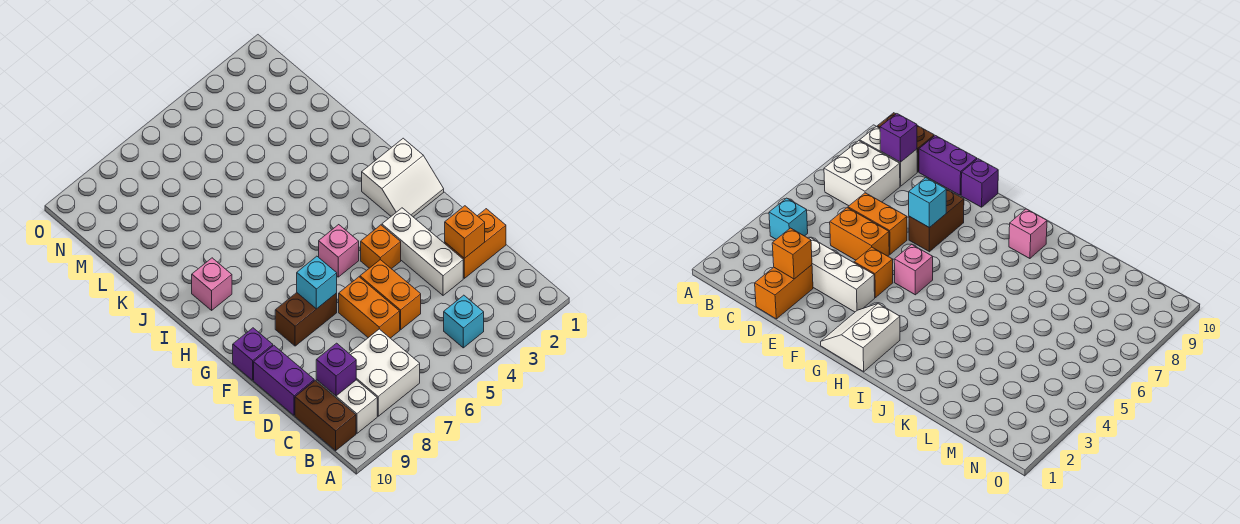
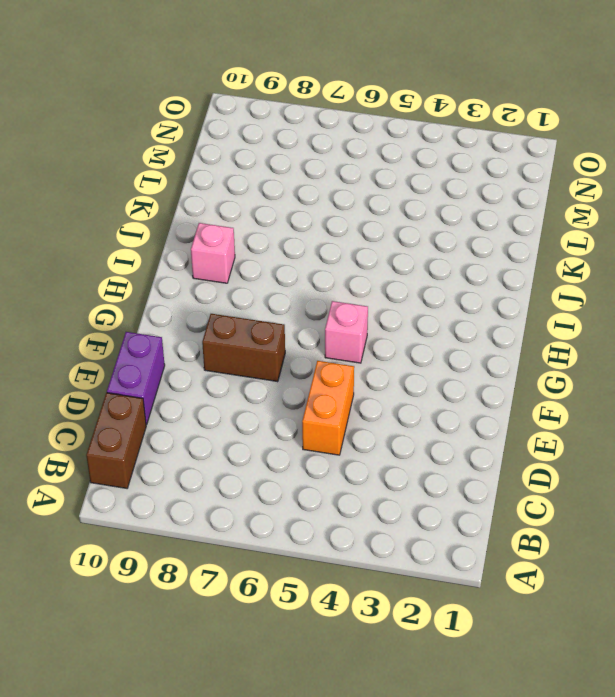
none -> cyan 1x1 brick [444,295,484,348]
none -> white 2x2 brick [349,329,420,416]
none -> white 1x2 brick [316,380,377,433]

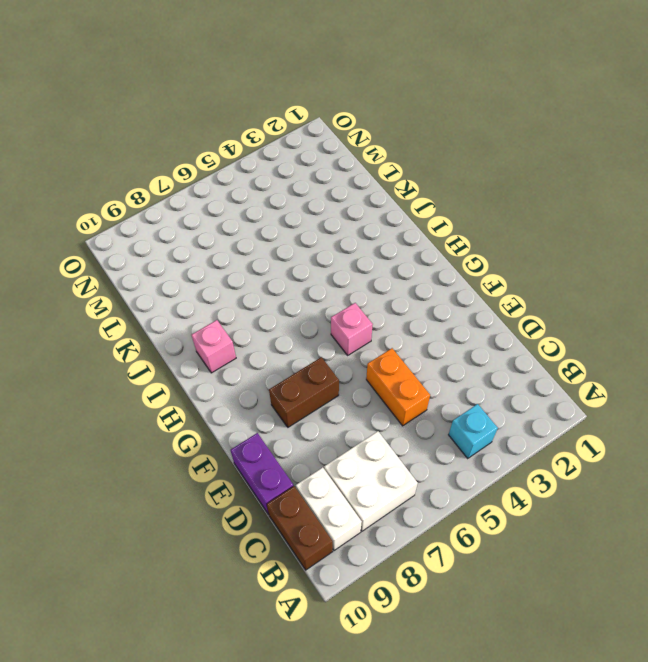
none -> orange 1x2 brick [445,209,506,278]
none -> white 1x3 brick [382,208,463,295]
none -> orange 1x2 brick [339,277,400,338]

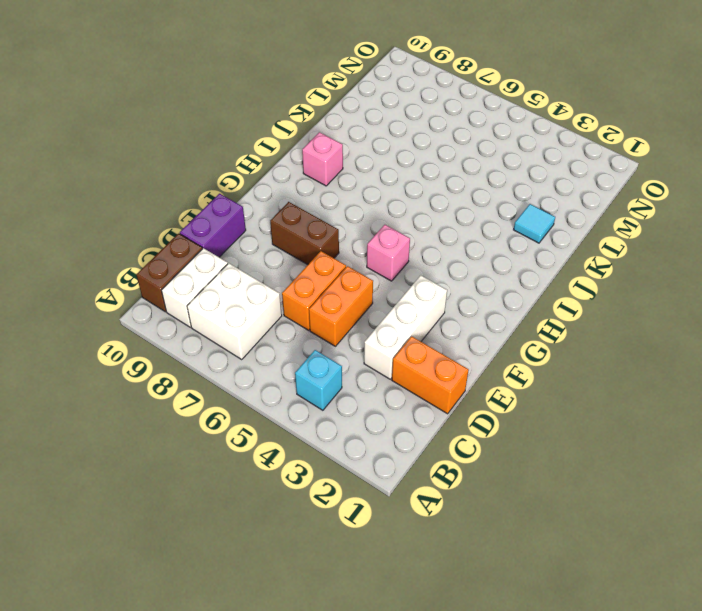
cyan 1x1 tile [514,204,555,243] -> none
none -> orange 1x1 brick [361,225,401,269]
none -> purple 1x1 brick [233,328,273,380]
none -> white 2x2 slope [362,138,444,217]

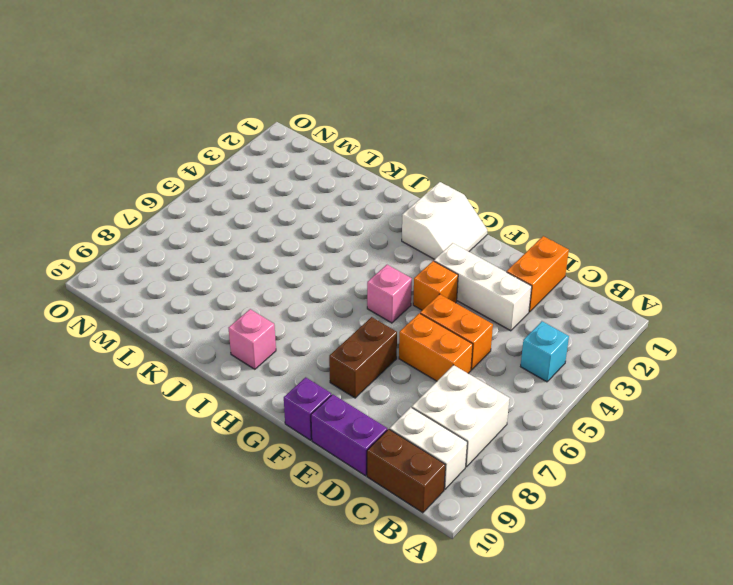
none -> purple 1x1 brick [316,343,356,396]
none -> orange 1x1 brick [445,206,485,258]
none -> cyan 1x1 brick [297,256,337,309]

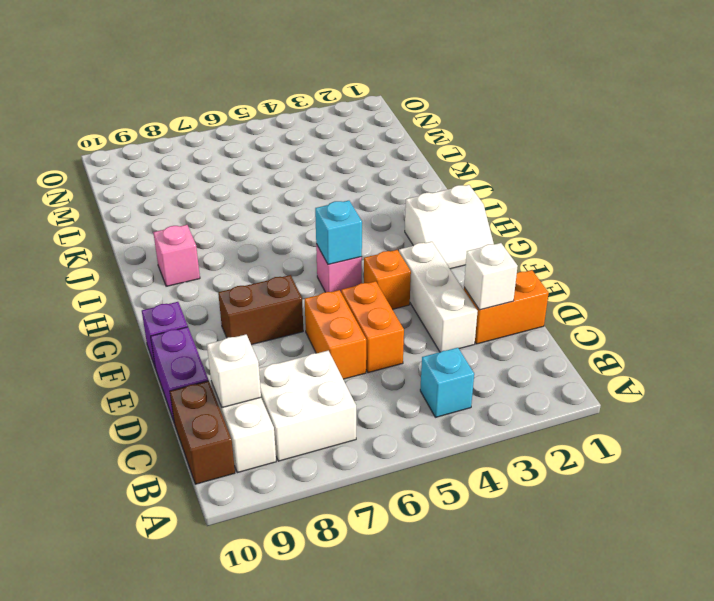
white 1x1 brick [207,334,261,408] -> purple 1x1 brick [316,343,356,396]
white 1x1 brick [464,243,518,310] -> orange 1x1 brick [445,206,485,258]
cyan 1x1 brick [315,201,362,264] -> cyan 1x1 brick moved to [297,256,337,309]

